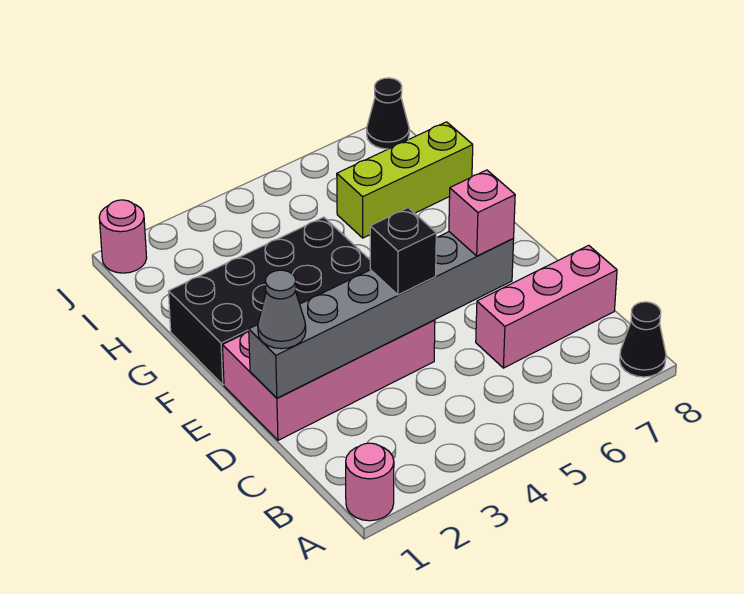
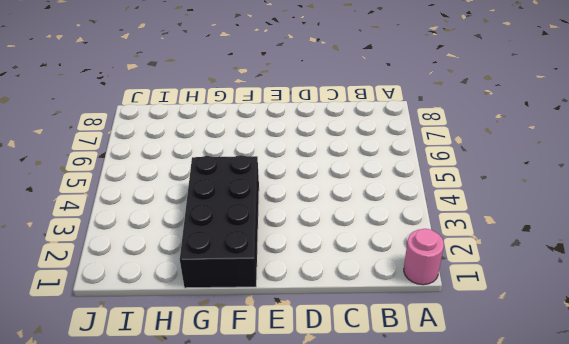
none -> black 1x1 cone [620,302,666,377]
none -> pink 1x3 brick [476,245,617,368]
none -> pink 2x4 brick [222,320,435,440]

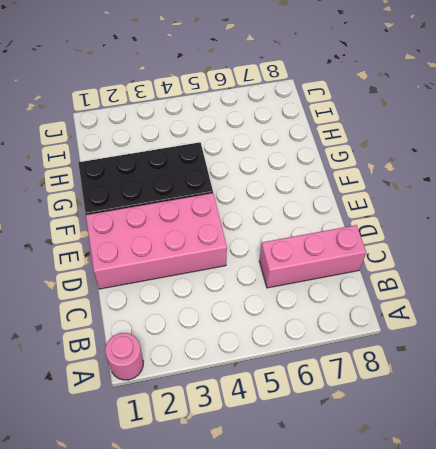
none -> black 1x1 cone [620,302,666,377]
none -> lime 1x3 brick [337,122,473,238]
none -> pink 1x1 round brick [99,200,147,273]

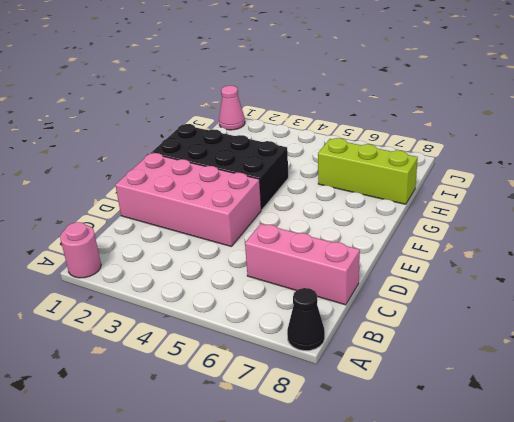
pink 1x1 cone [219,86,245,130] -> pink 1x1 round brick [99,200,147,273]
none -> black 1x1 cone [367,78,409,149]
none -> grey 1x6 brick [249,232,514,398]
none -> grey 1x1 cone [258,270,306,349]

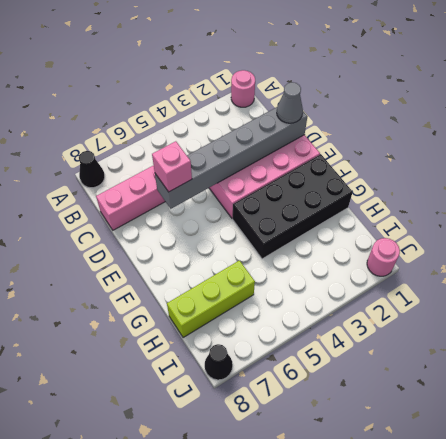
none -> black 1x1 brick [370,208,436,295]

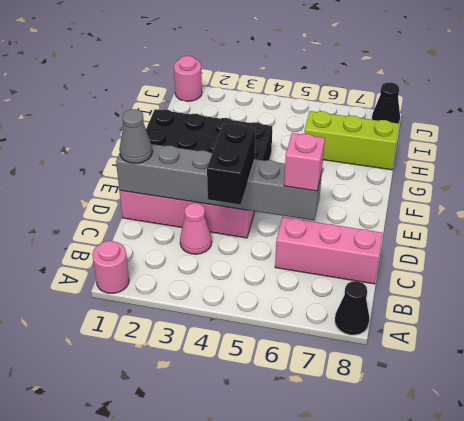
pink 1x1 cone [180,203,212,254] -> none
black 1x2 brick [207,123,255,205] -> black 1x1 brick [370,208,436,295]

